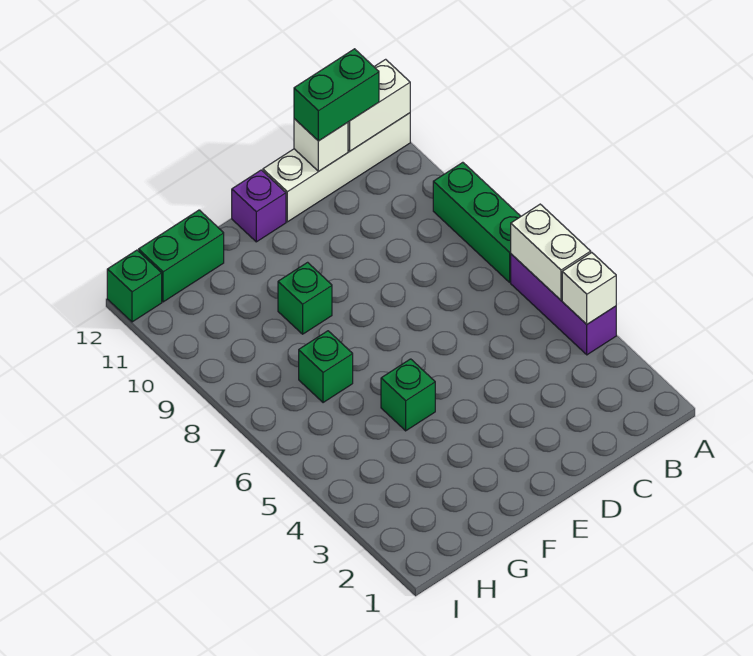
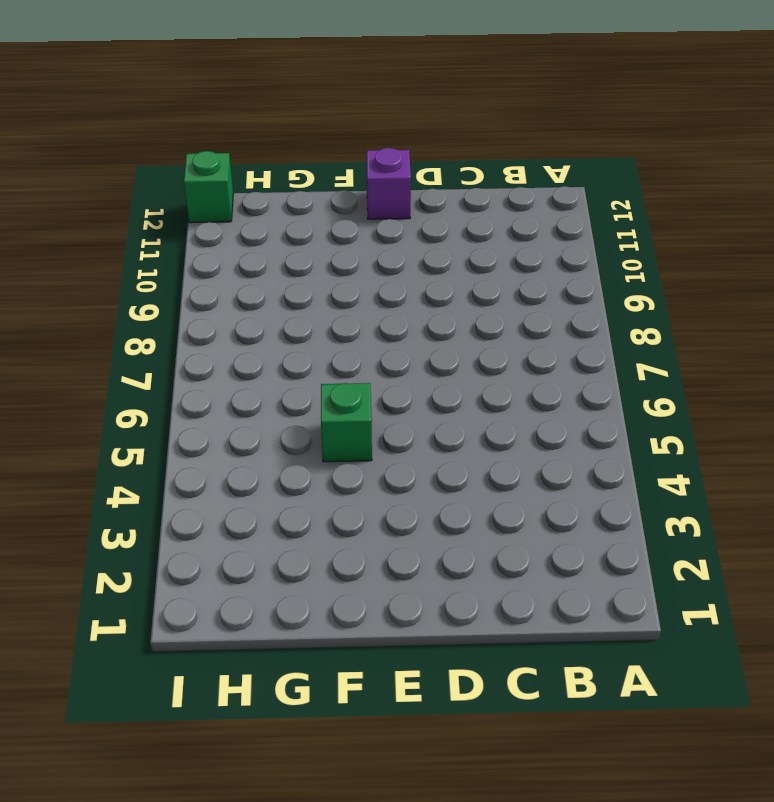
none -> purple 1x3 brick [511,254,616,355]
none -> green 1x3 brick [433,162,521,282]
none -> white 1x4 brick [263,113,410,222]

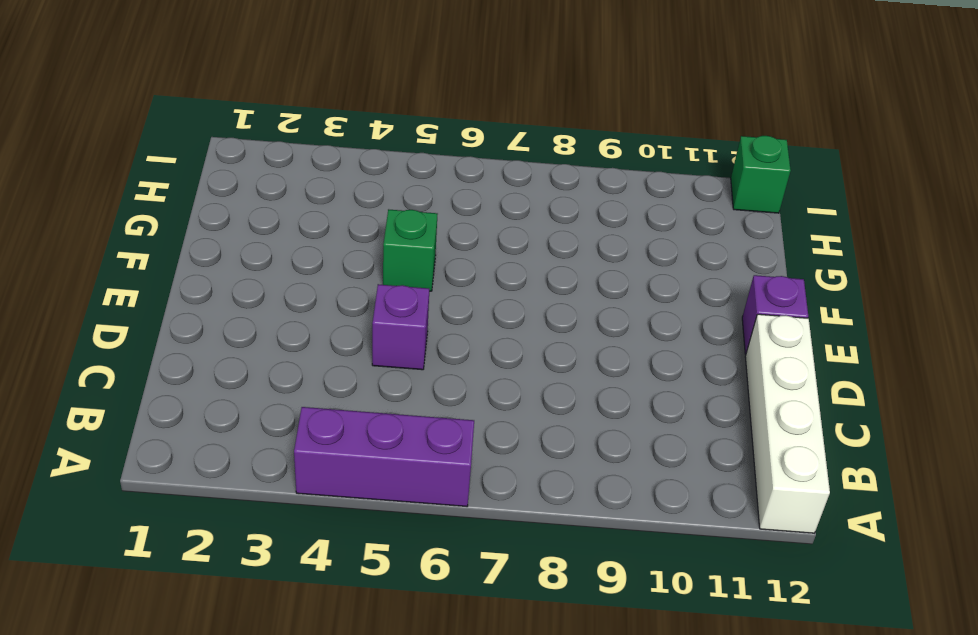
purple 1x1 brick [372,284,429,370] -> none
none -> green 1x3 brick [433,162,521,282]
none -> green 1x1 brick [278,262,332,334]
none -> green 1x1 brick [299,331,353,403]

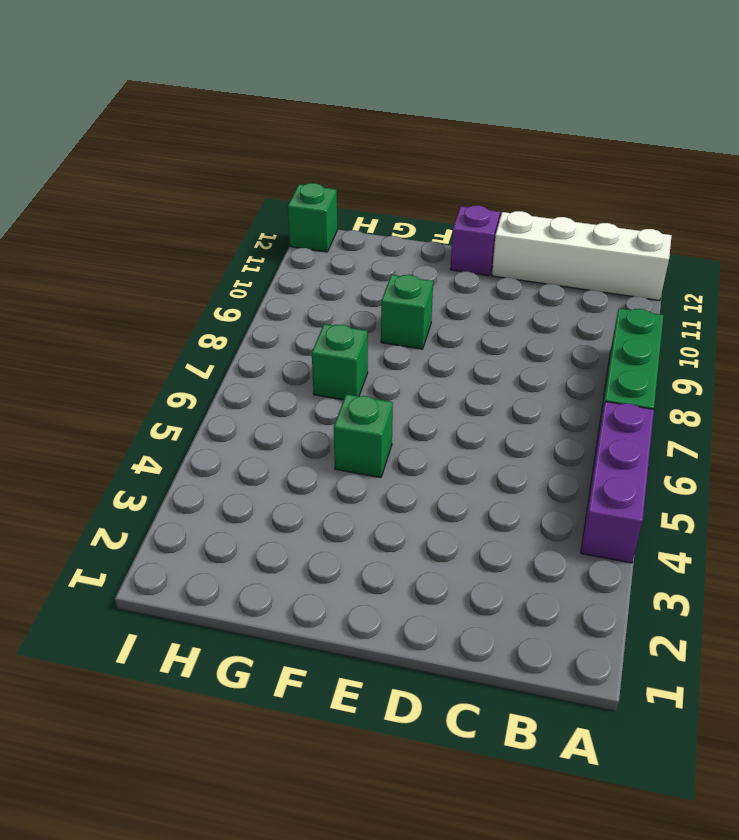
none -> green 1x2 brick [139,210,224,302]
none -> white 1x1 brick [562,253,616,324]
none -> white 1x2 brick [511,204,591,300]

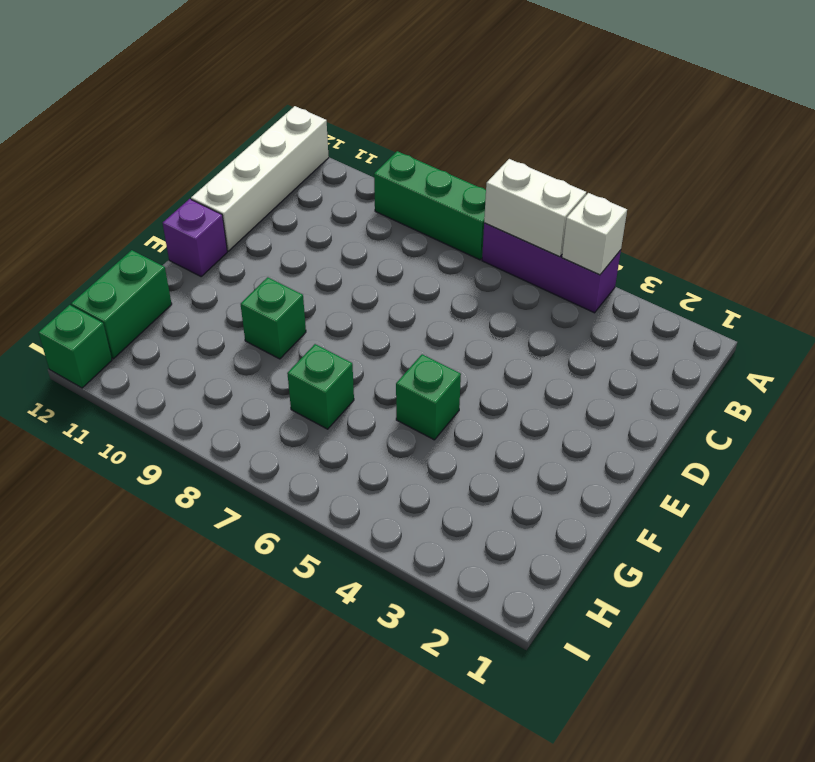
none -> white 1x2 brick [348,59,410,151]
none -> white 1x1 brick [294,119,348,172]
none -> green 1x2 brick [294,49,379,141]

